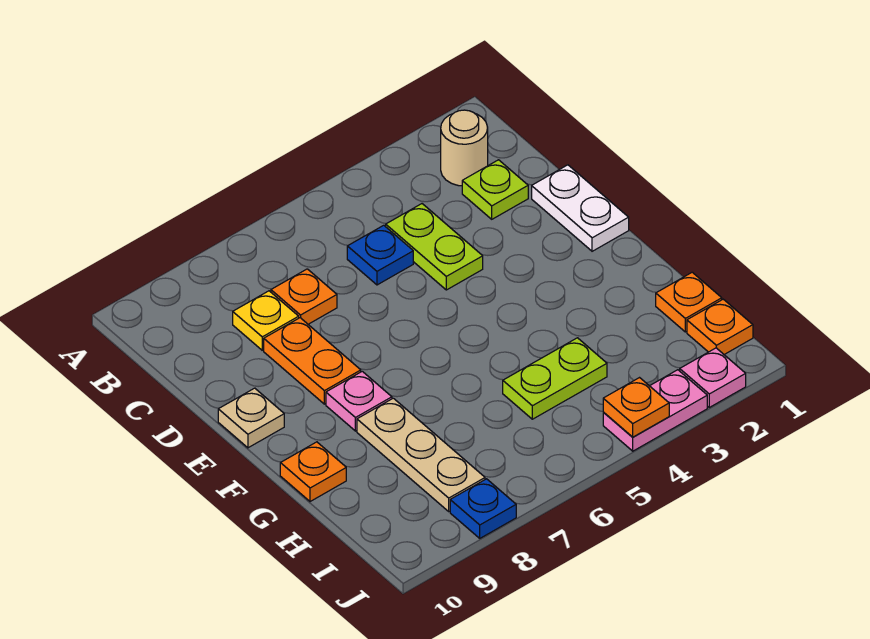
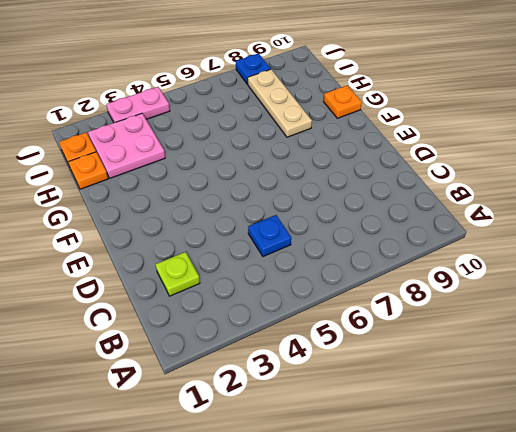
pink 2x2 plate [88,113,165,178] -> none
none -> tan 1x1 round brick [441,110,488,186]
none -> lime 1x2 plate [386,204,483,290]
none -> orange 1x1 plate [271,269,337,324]

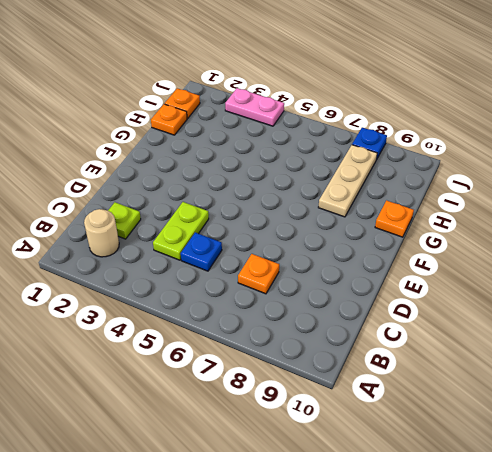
none -> yellow 1x1 plate [233,291,299,350]
none -> white 1x2 plate [532,165,629,251]
none -> orange 1x2 plate [264,318,361,404]

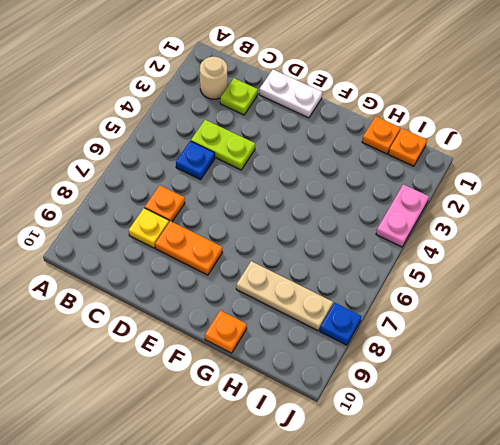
none -> tan 1x1 plate [218,388,284,448]
none -> pink 1x1 plate [326,371,392,431]
none -> lime 1x2 plate [503,338,607,419]

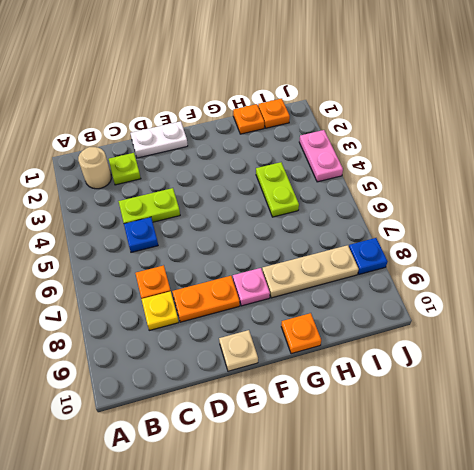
none -> pink 1x1 plate [680,348,746,407]
none -> orange 1x1 plate [603,378,669,437]

